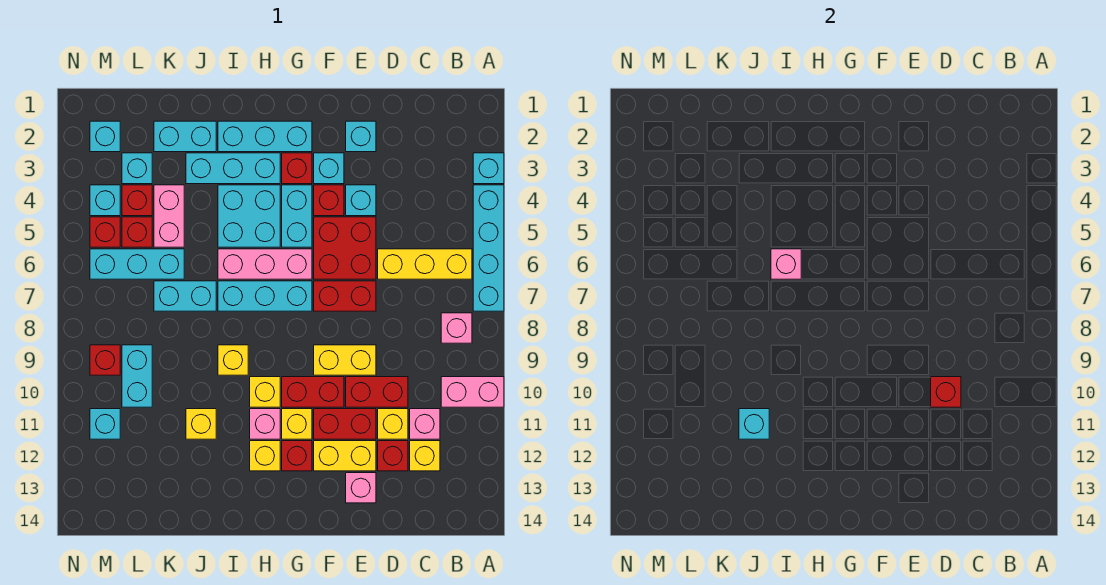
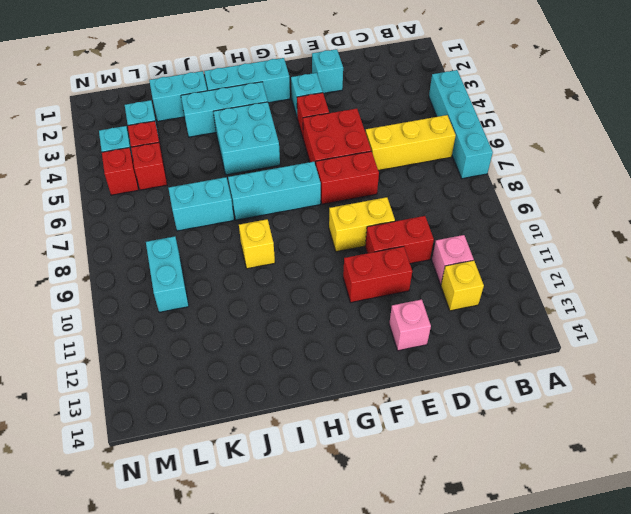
none -> cyan 1x1 brick [473,153,504,184]
none -> pink 1x2 brick [441,377,504,407]
none -> pink 1x1 brick [441,313,472,343]
none -> yellow 1x1 brick [378,409,408,439]

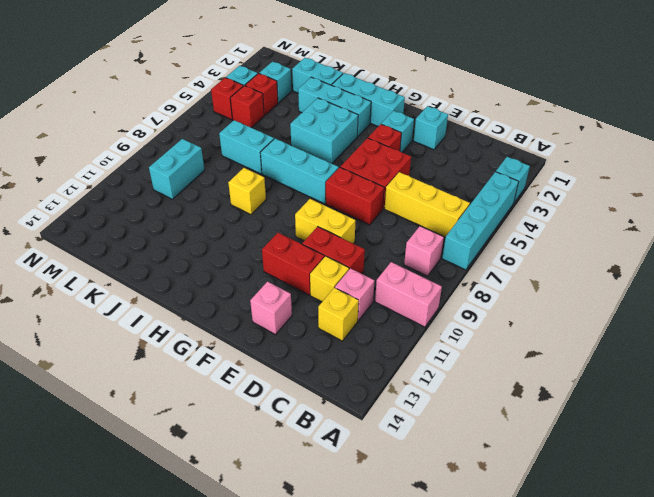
none -> red 1x1 brick [378,441,408,471]
none -> cyan 1x1 brick [346,185,376,216]
none -> yellow 1x2 brick [314,441,376,471]
none -> red 1x2 brick [282,377,344,407]

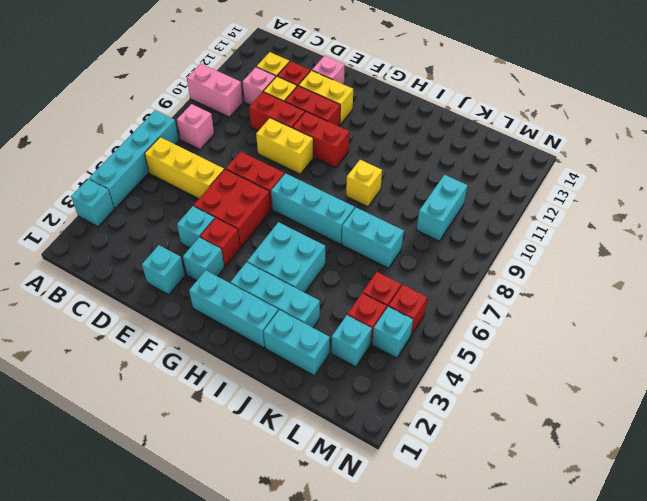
none -> red 1x1 brick [282,153,312,184]
none -> cyan 1x2 brick [282,185,312,247]
none -> pink 1x3 brick [218,249,312,279]
none -> yellow 1x1 brick [282,409,312,439]

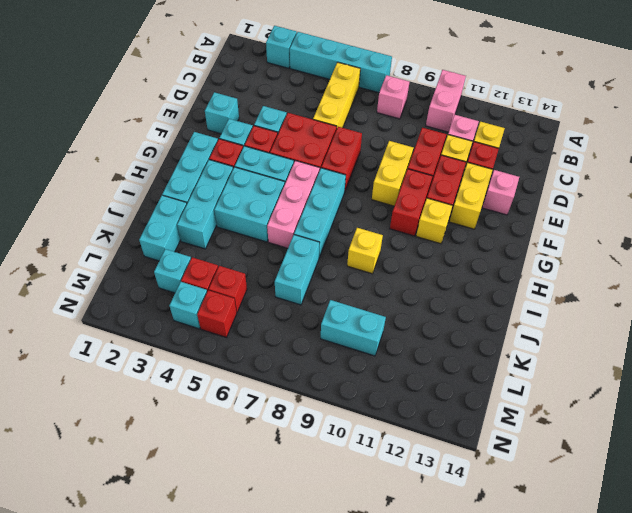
none -> red 1x1 brick [282,441,312,471]
none -> yellow 1x1 brick [250,377,280,407]
none -> pink 1x1 brick [250,409,280,439]
none -> yellow 1x1 brick [250,441,280,471]

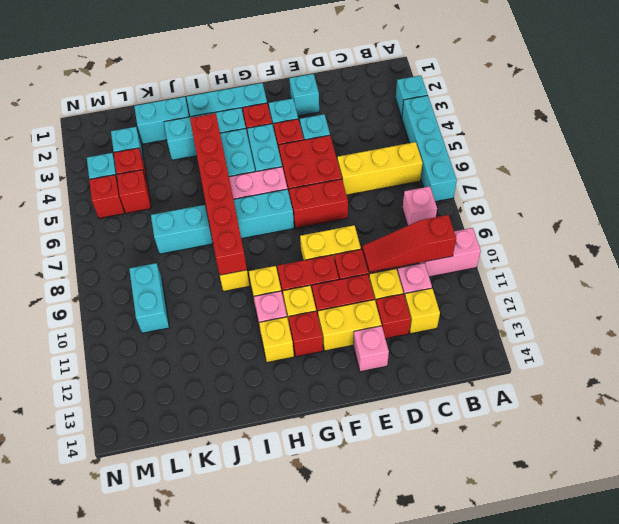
red 1x3 slope [363,215,456,272] -> red 1x1 brick [931,377,961,407]
red 1x6 brick [190,113,247,275] -> pink 1x1 brick [771,249,801,279]
none -> yellow 1x1 brick [186,409,216,439]
none -> pink 1x2 brick [154,185,184,247]
none -> cyan 1x3 brick [90,249,184,279]
none -> cyan 1x1 brick [90,121,120,152]

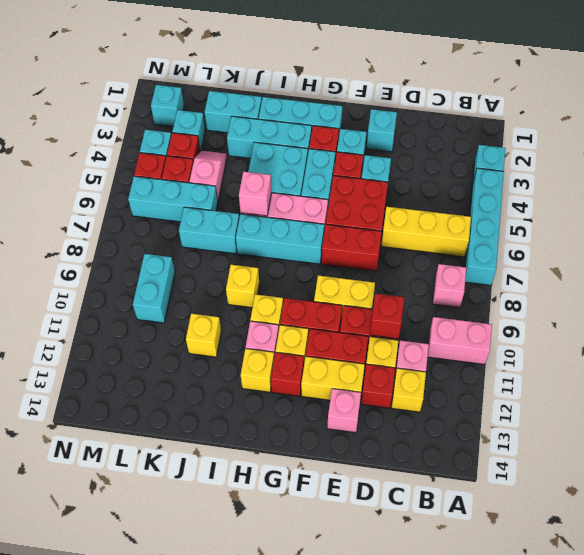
pink 1x2 slope [189,151,227,200] -> pink 1x2 brick [154,185,184,247]
none -> red 1x1 brick [90,345,120,375]
none -> cyan 1x1 brick [90,409,120,439]
none -> cyan 1x1 brick [739,409,769,439]

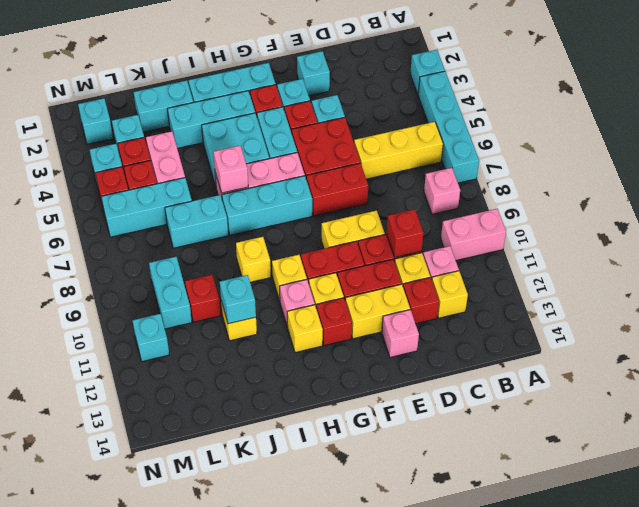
red 1x1 brick [185,275,221,322] -> red 1x1 brick moved to [90,345,120,375]

